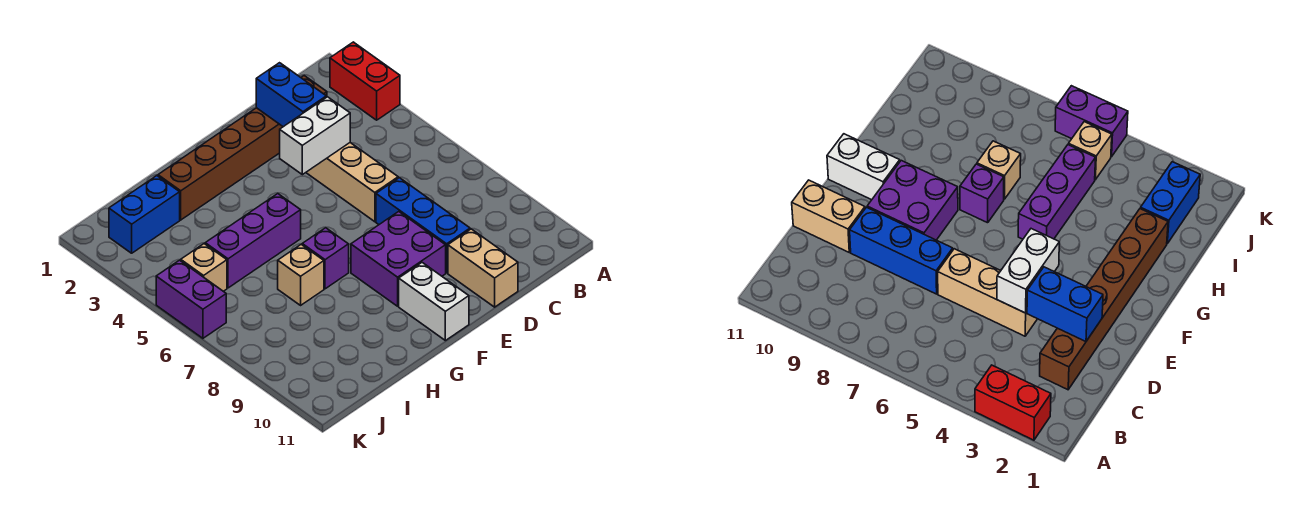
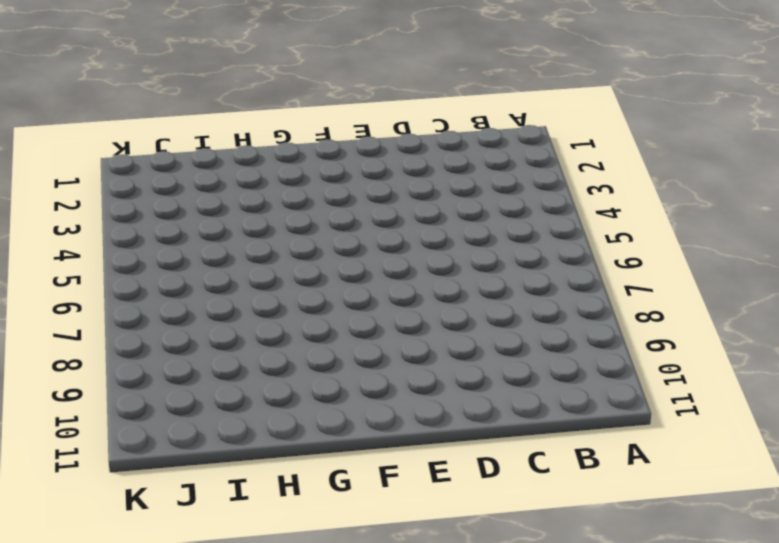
none -> red 1x2 brick [330,42,400,120]
none -> brown 1x6 brick [158,76,327,220]
none -> tan 1x3 brick [306,143,398,222]

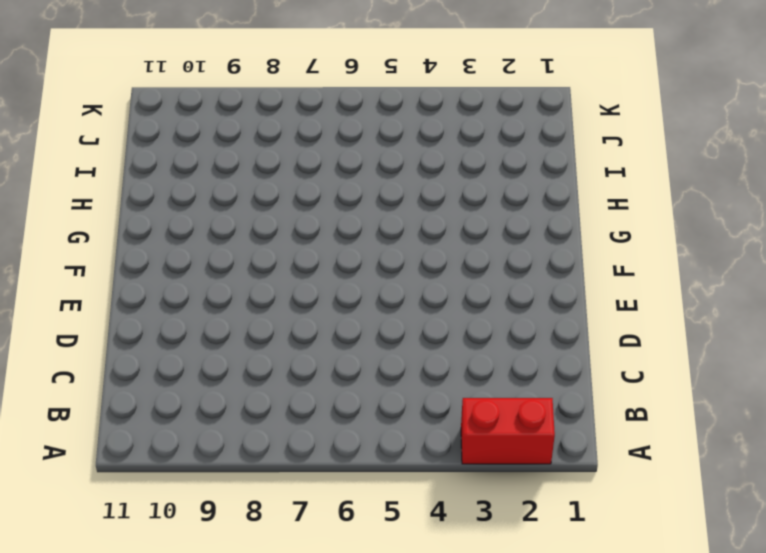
none -> brown 1x6 brick [158,76,327,220]
none -> tan 1x3 brick [306,143,398,222]
none -> blue 1x3 brick [376,178,470,273]

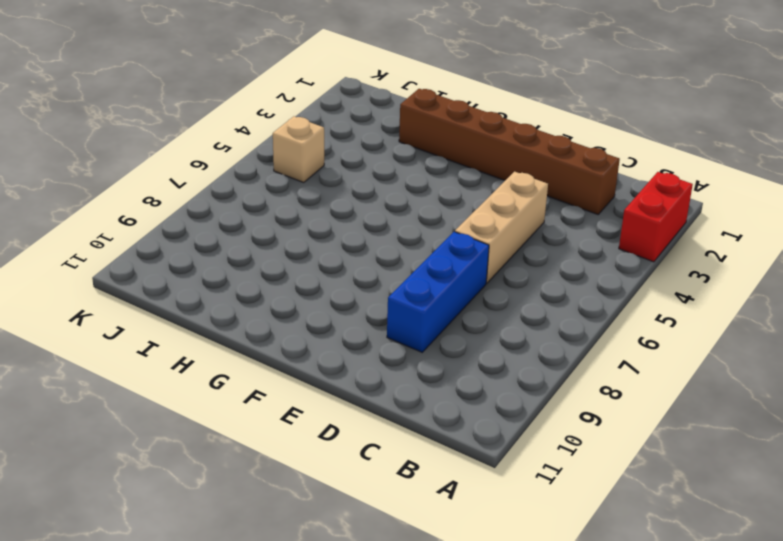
none -> tan 1x2 brick [448,229,518,307]
none -> purple 2x2 brick [351,212,446,306]
none -> white 1x2 brick [399,263,469,341]

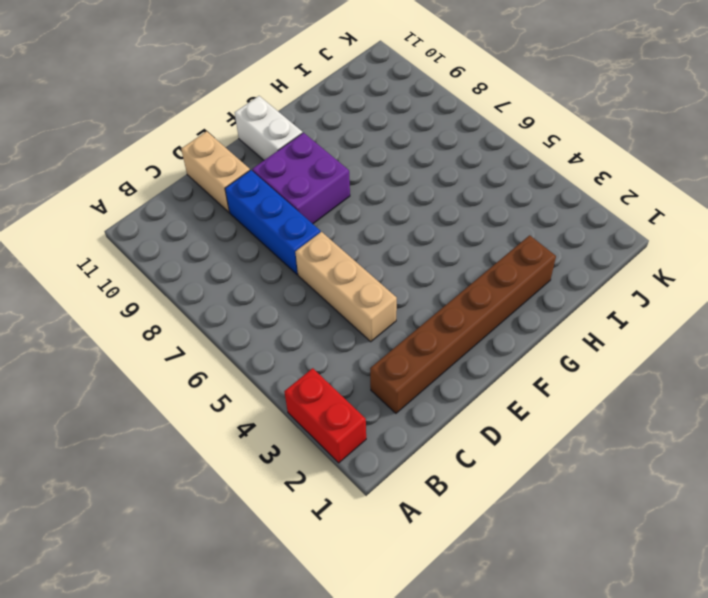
none -> purple 1x3 brick [205,194,301,288]
none -> purple 1x1 brick [302,228,349,289]
none -> tan 1x1 brick [278,245,324,305]

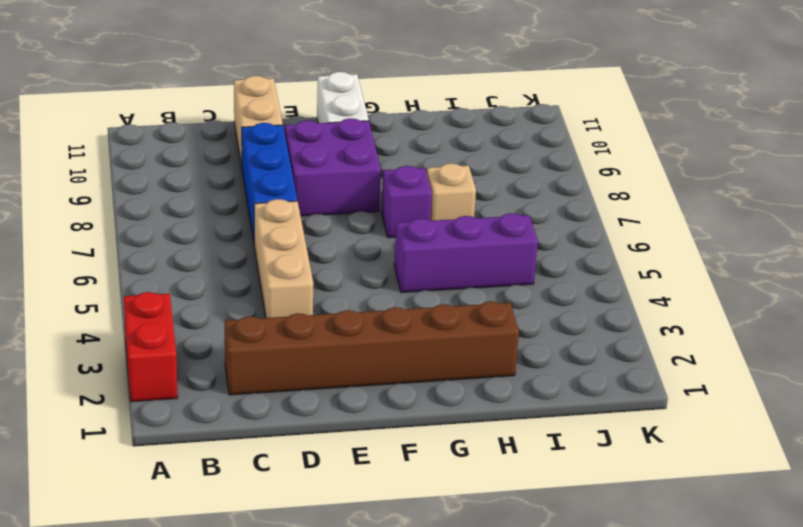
none -> blue 1x2 brick [109,176,180,253]
none -> tan 1x1 brick [181,244,227,291]
none -> purple 1x2 brick [156,260,226,338]

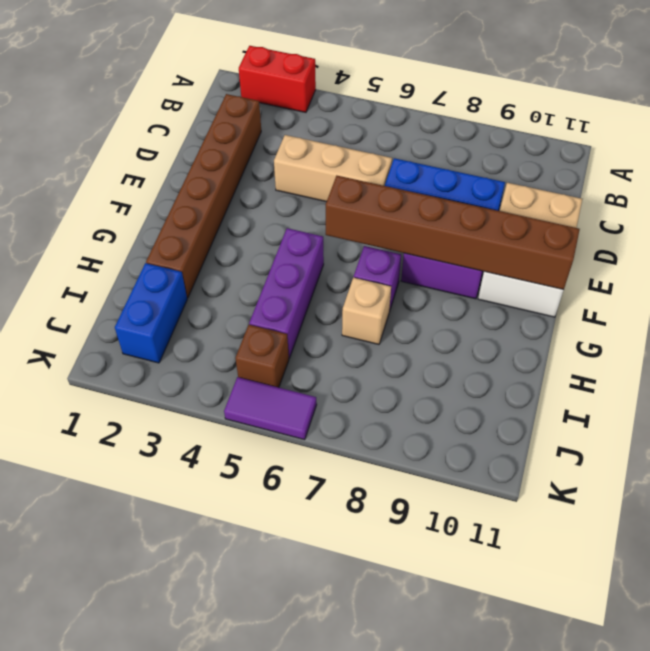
brown 1x6 brick [326,176,580,290] -> none
brown 1x1 brick [236,325,289,387] -> tan 1x1 brick [181,244,227,291]
purple 1x2 tile [224,377,317,440] -> purple 1x2 brick [156,260,226,338]
none -> blue 1x2 brick [256,63,326,127]
none -> white 1x2 brick [280,97,350,175]

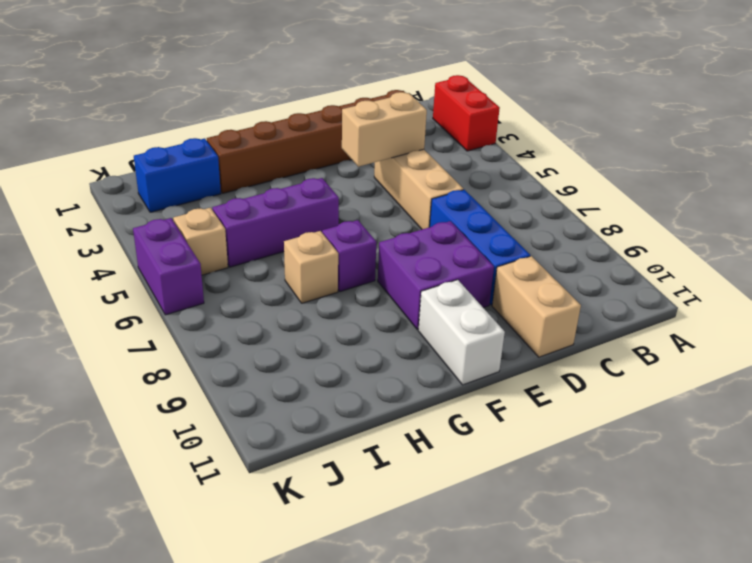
tan 1x2 brick [342,92,427,167] -> white 1x2 brick [280,97,350,175]
none -> blue 1x2 brick [256,63,326,127]

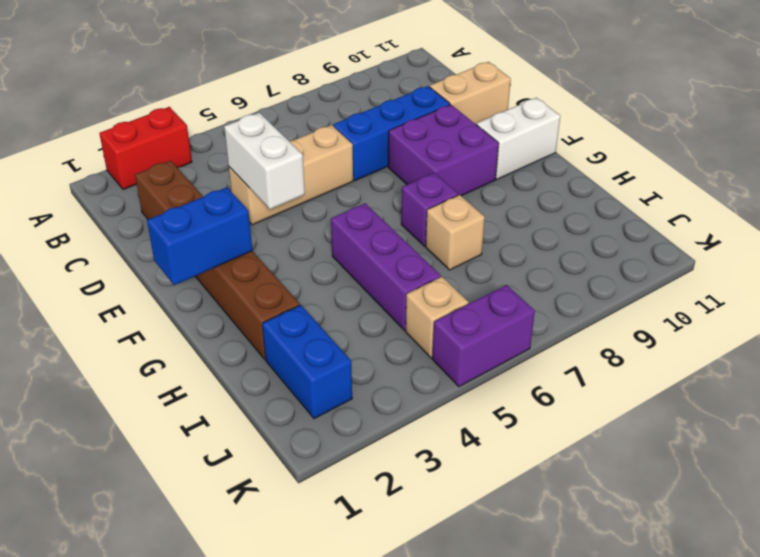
blue 1x2 brick [147,187,252,285] -> blue 1x2 brick moved to [256,63,326,127]

